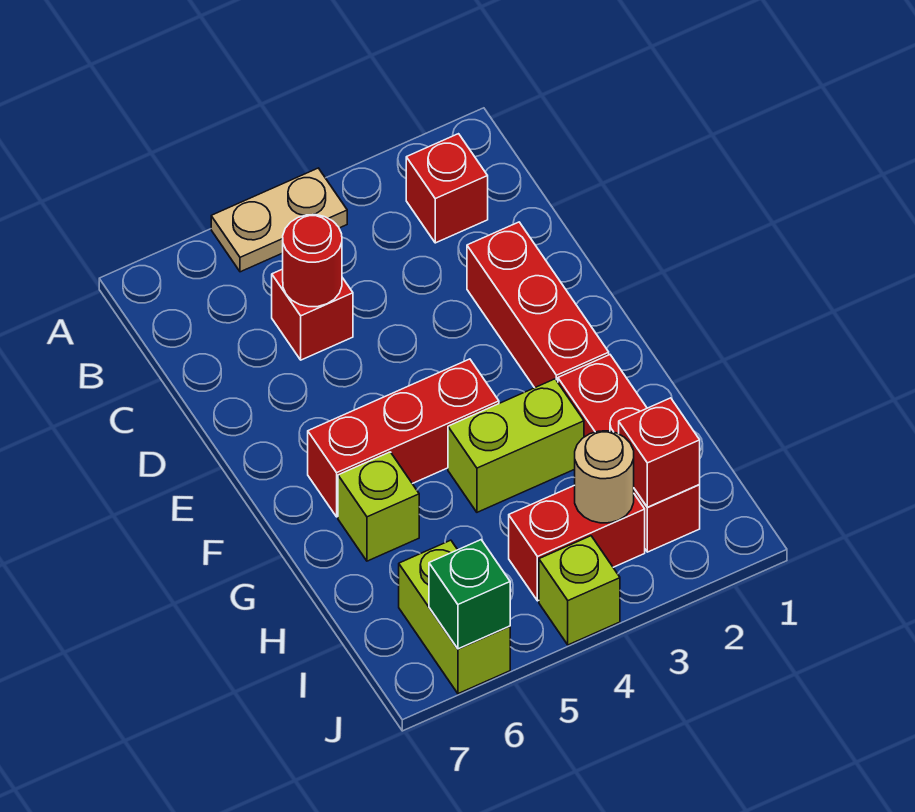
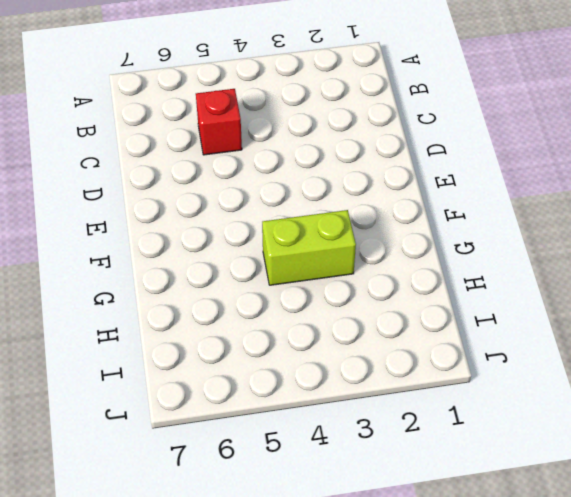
none -> tan 1x2 plate [211,168,347,272]
none -> red 1x1 brick [406,134,488,243]
none -> red 1x3 brick [467,222,609,388]

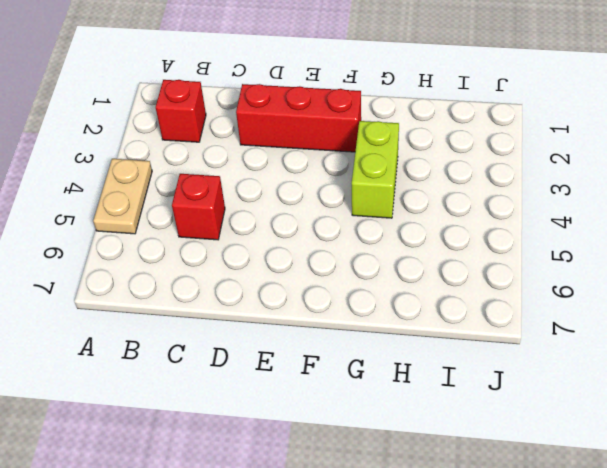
none -> red 1x3 brick [308,359,499,517]
none -> red 1x3 brick [558,355,700,552]
none -> lime 1x1 brick [338,452,419,561]

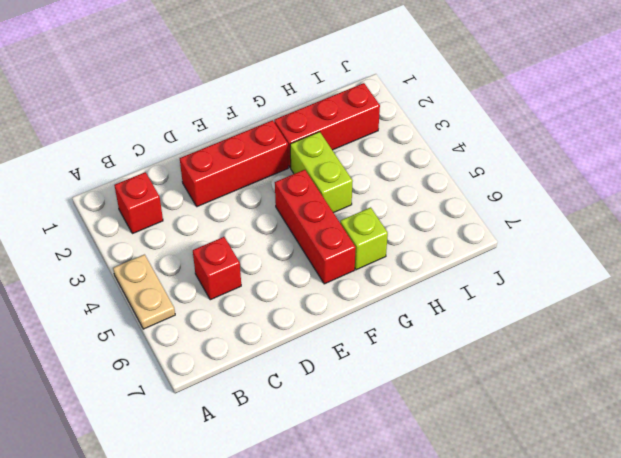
none -> red 1x2 brick [509,485,645,601]
none -> lime 1x2 brick [399,540,510,694]
none -> lime 1x1 brick [539,536,620,645]

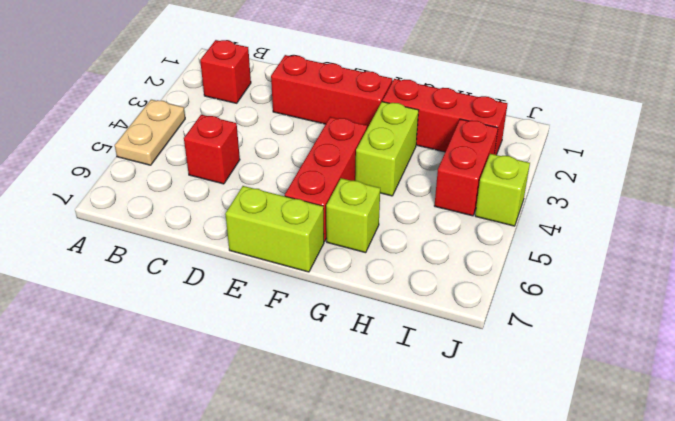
lime 1x2 brick [225,186,324,272] -> lime 1x2 brick moved to [399,540,510,694]
none -> red 1x1 round brick [283,215,342,307]
none -> red 1x1 brick [619,398,700,507]
none -> tan 1x1 round brick [575,431,634,523]

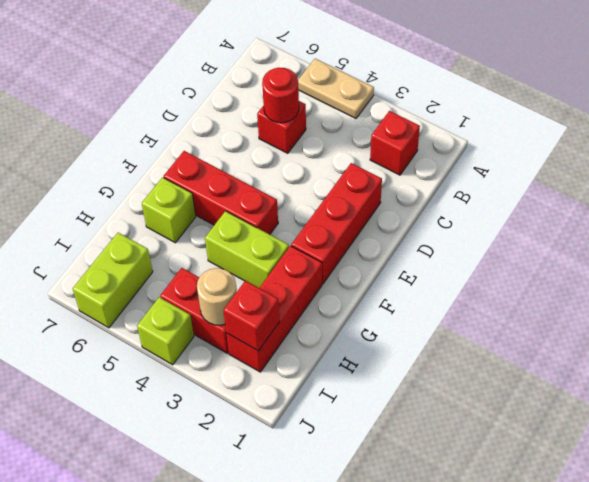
none -> green 1x1 brick [429,540,510,649]

